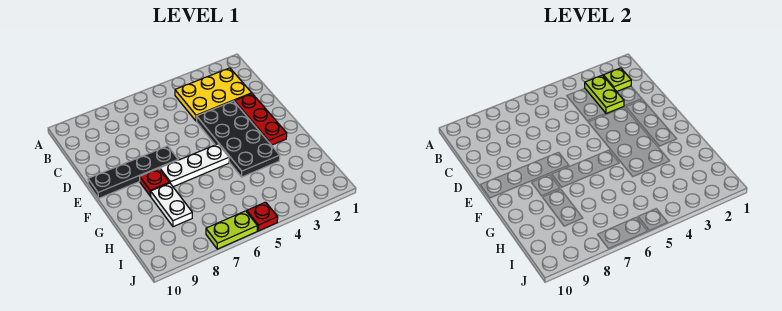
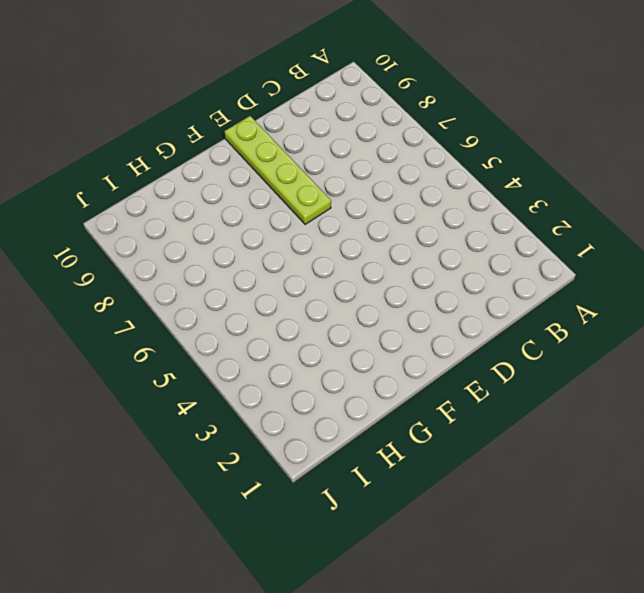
lime 1x4 plate [225,116,331,225] -> black 1x4 plate [88,146,178,199]
none -> yellow 2x3 plate [175,68,252,121]
none -> red 1x3 plate [234,94,287,145]

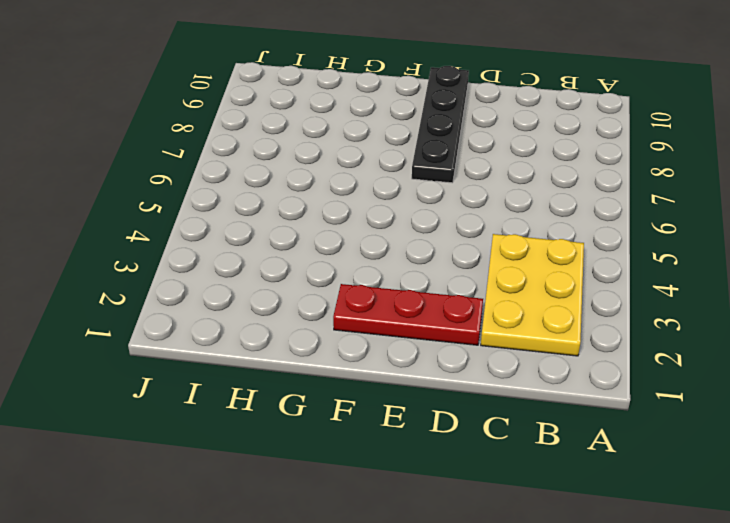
none -> black 2x4 plate [197,101,280,177]
none -> white 1x3 plate [160,144,229,187]

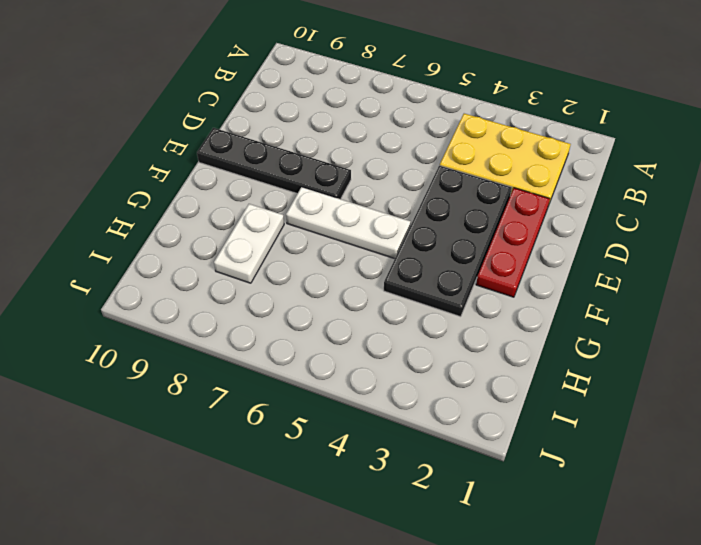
none -> red 1x1 plate [140,168,169,196]
none -> red 1x1 plate [247,202,278,231]

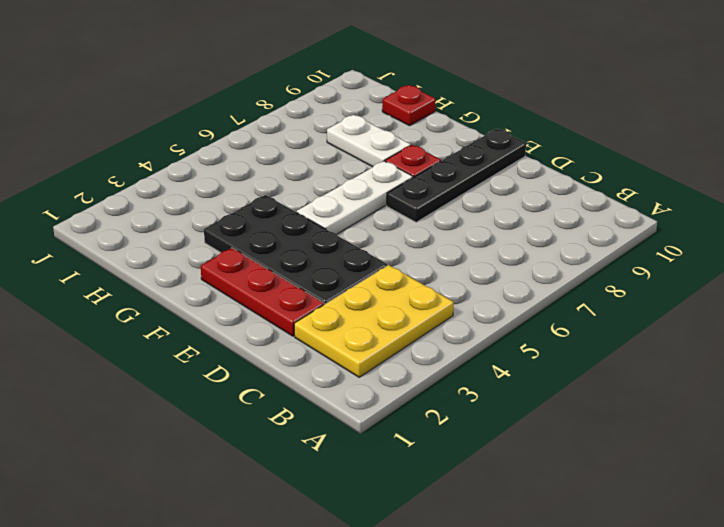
red 1x1 plate [382,85,436,126] -> red 1x1 plate moved to [247,202,278,231]
none -> lime 1x2 plate [206,211,257,249]
none -> lime 1x1 plate [603,68,631,92]

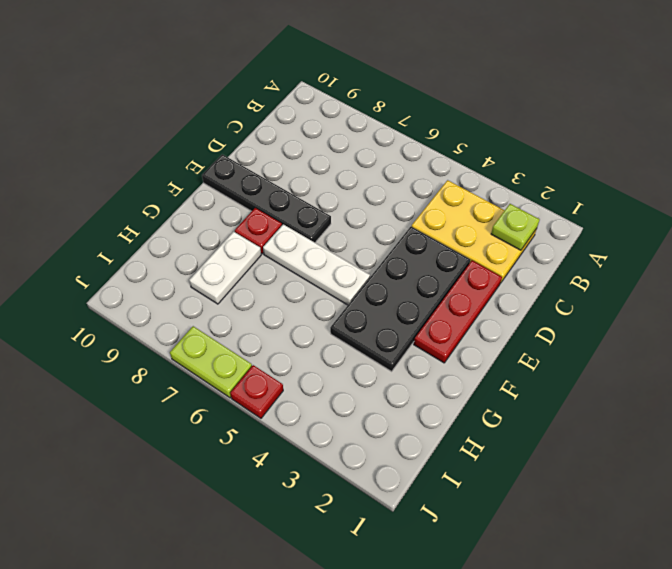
none -> lime 1x2 plate [585,75,624,113]

